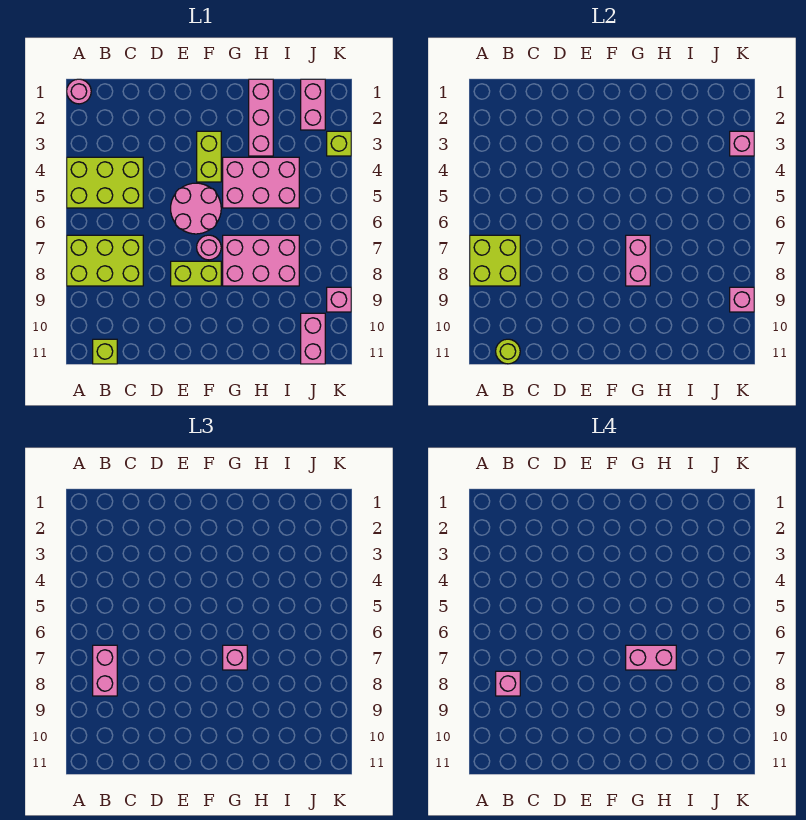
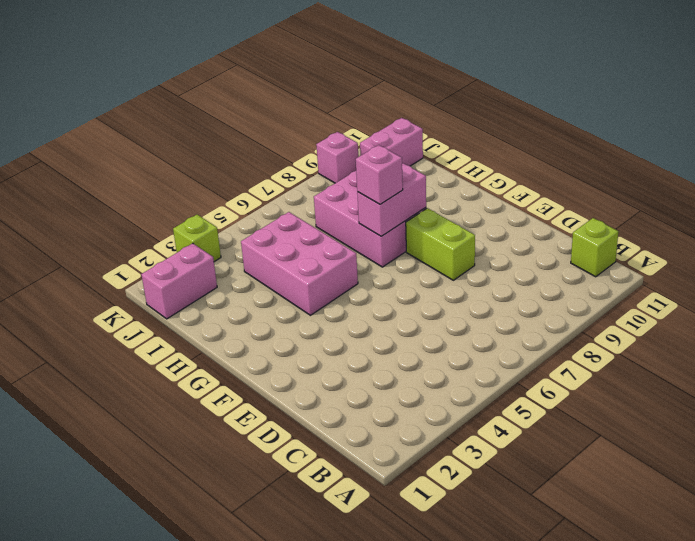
none -> pink 1x1 round brick [67,79,91,104]
none -> lime 2x3 brick [67,157,143,208]
none -> lime 2x3 brick [67,235,143,286]

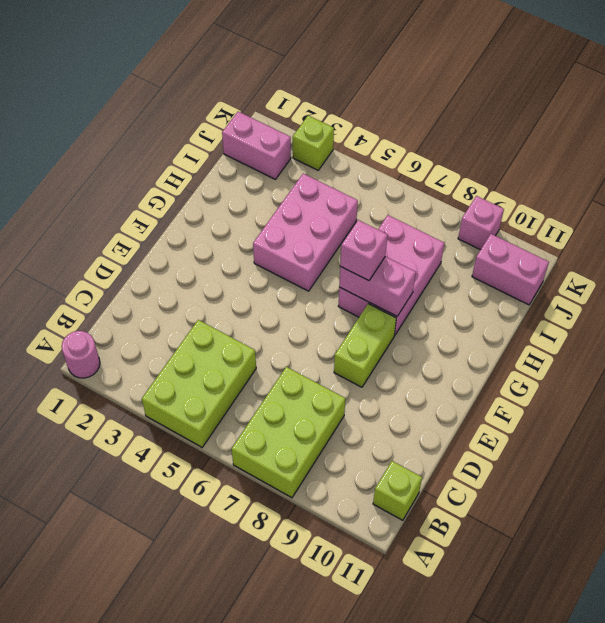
none -> pink 2x2 round brick [171,183,221,234]
none -> lime 1x2 brick [197,131,221,182]
none -> pink 1x1 round brick [197,235,221,260]

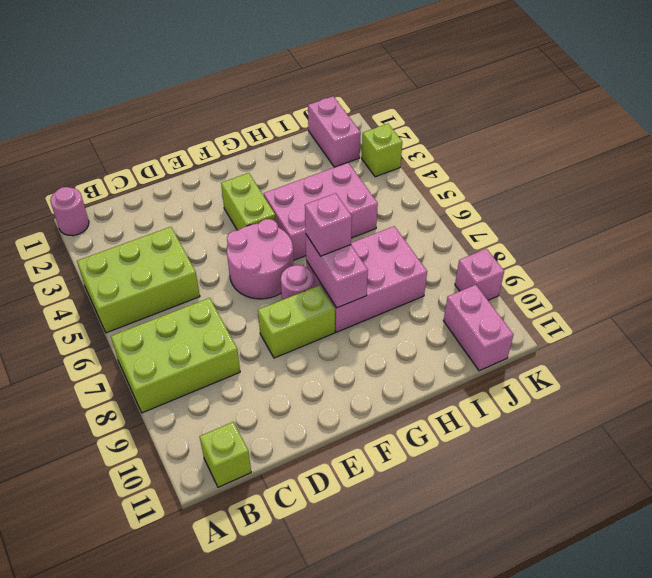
none -> pink 1x3 brick [249,79,273,156]
none -> lime 2x2 brick [470,235,520,286]
none -> lime 1x1 round brick [496,339,520,364]

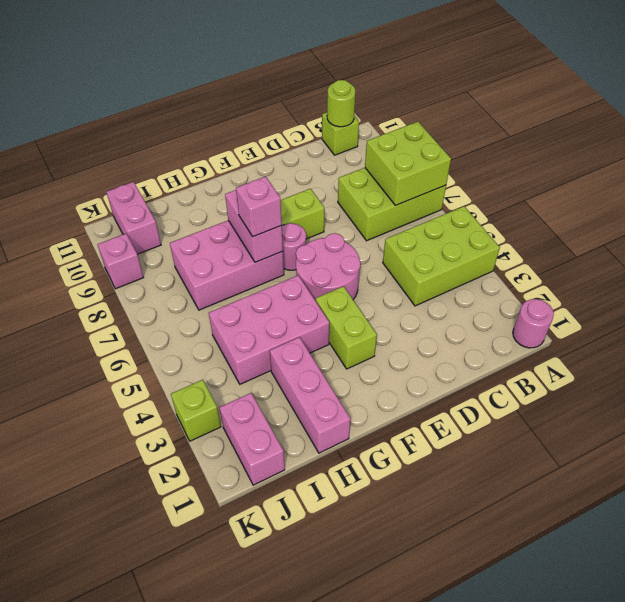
none -> pink 1x1 brick [730,131,754,156]
none -> pink 1x1 brick [730,287,754,312]
none -> pink 1x2 brick [93,645,117,696]

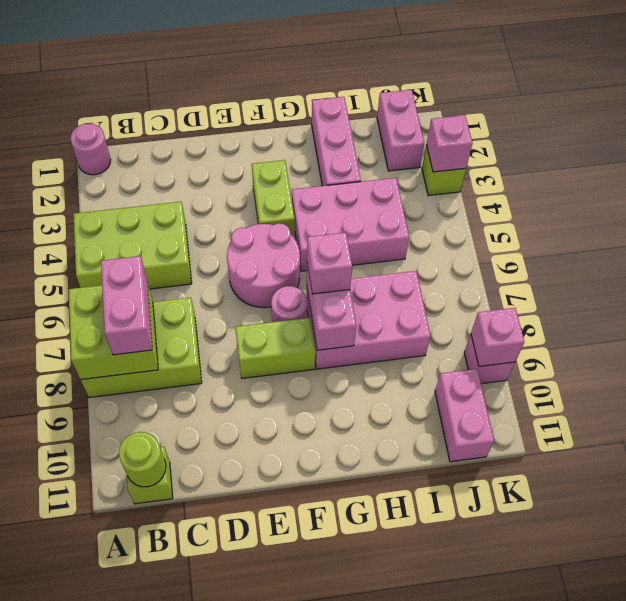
none -> pink 1x1 brick [496,671,520,696]
none -> pink 1x2 brick [626,645,676,670]

